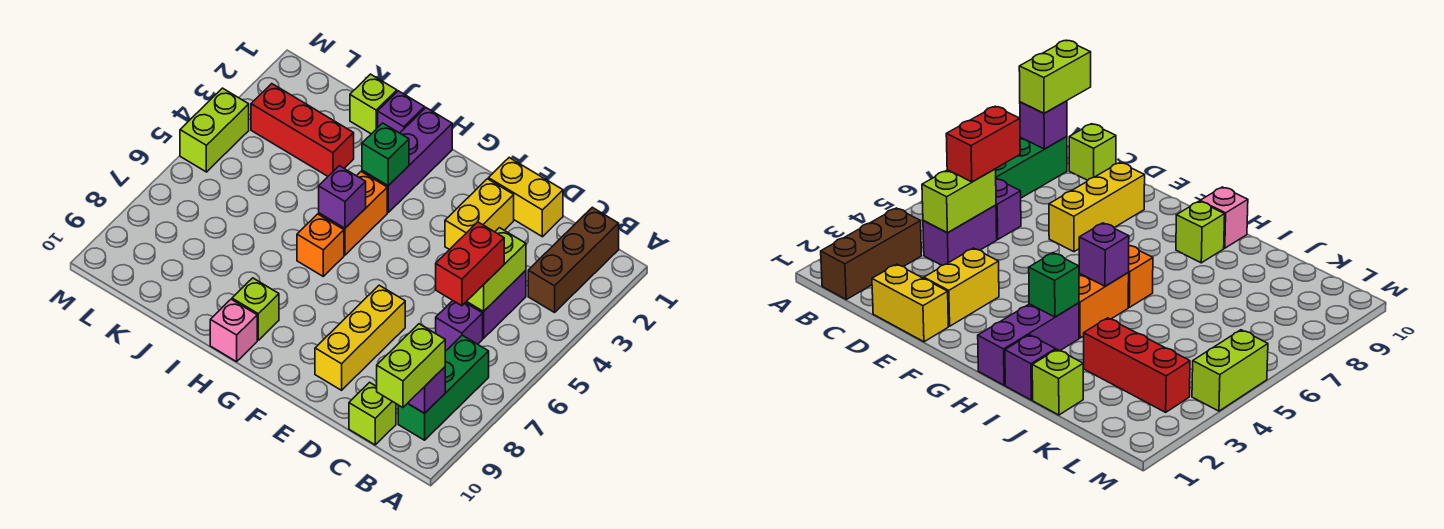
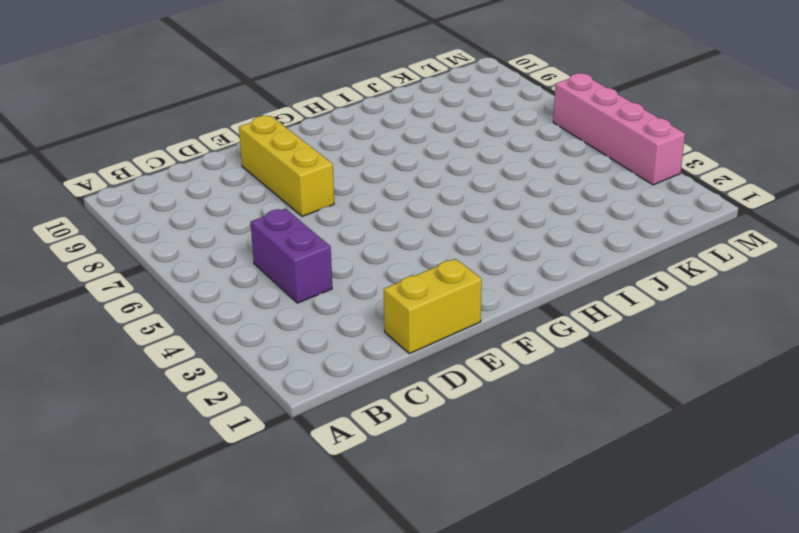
pink 1x4 brick [553,73,685,185] -> lime 1x2 brick [180,88,249,172]
none -> brown 1x3 brick [528,207,619,312]
none -> green 1x3 brick [398,335,489,440]
none -> purple 1x1 brick [436,301,483,350]

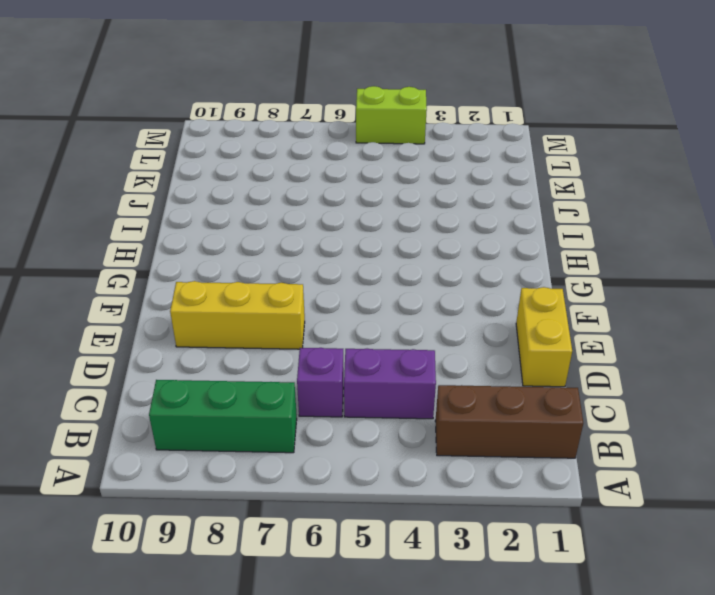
none -> lime 1x1 brick [349,382,396,445]
none -> yellow 1x2 brick [445,179,514,250]
none -> purple 1x3 brick [362,108,452,212]

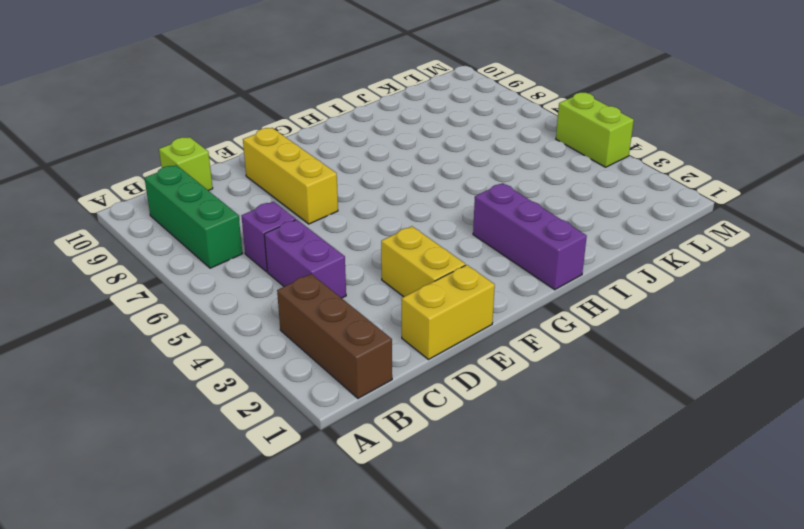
none -> orange 1x2 brick [319,172,387,255]
none -> orange 1x1 brick [297,214,344,276]
none -> lime 1x1 brick [232,278,279,340]

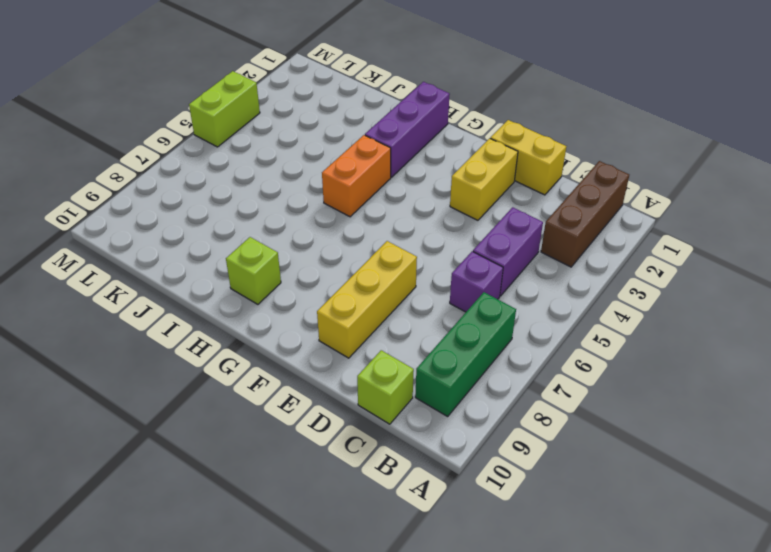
none -> orange 1x1 brick [297,214,344,276]
none -> pink 1x1 brick [210,299,257,362]
none -> purple 1x1 brick [378,91,425,133]

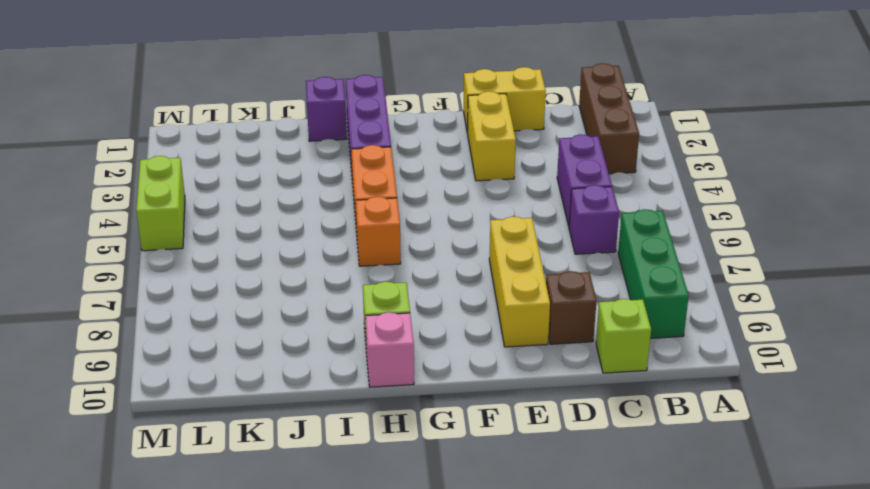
brown 1x1 brick [546,271,597,344] -> none
none -> lime 1x1 brick [350,74,397,134]
none -> red 1x3 brick [251,84,354,176]
none -> purple 1x1 brick [408,367,445,413]

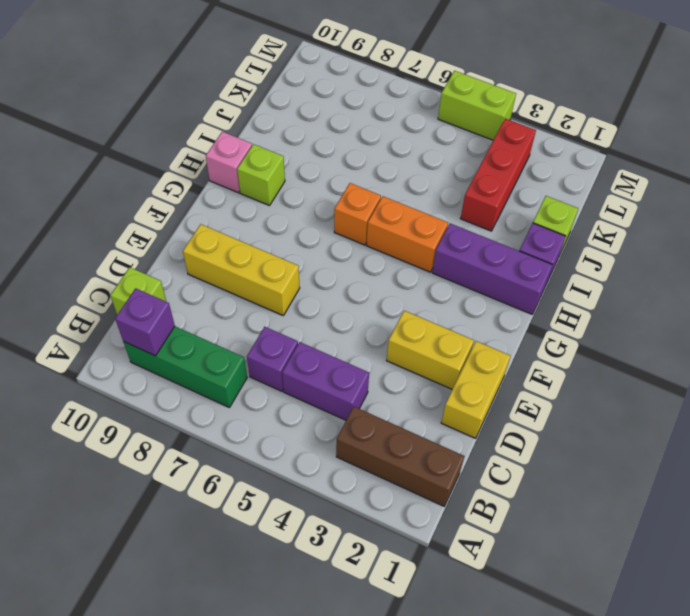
none -> lime 1x2 brick [467,228,526,312]
none -> green 1x1 brick [362,123,409,186]
none -> purple 1x1 brick [319,166,366,228]

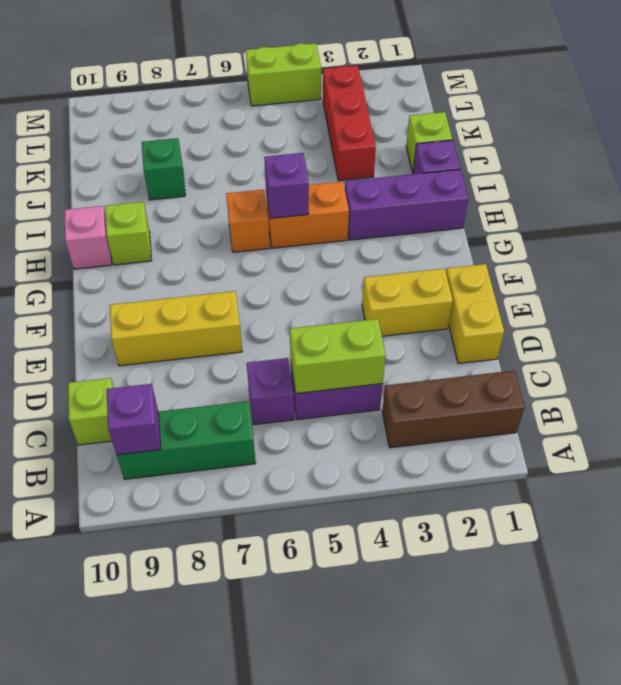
green 1x1 brick [142,138,185,200] -> green 1x1 brick moved to [362,123,409,186]
none -> lime 1x2 brick [377,324,445,408]
none -> red 1x2 brick [436,222,504,306]

